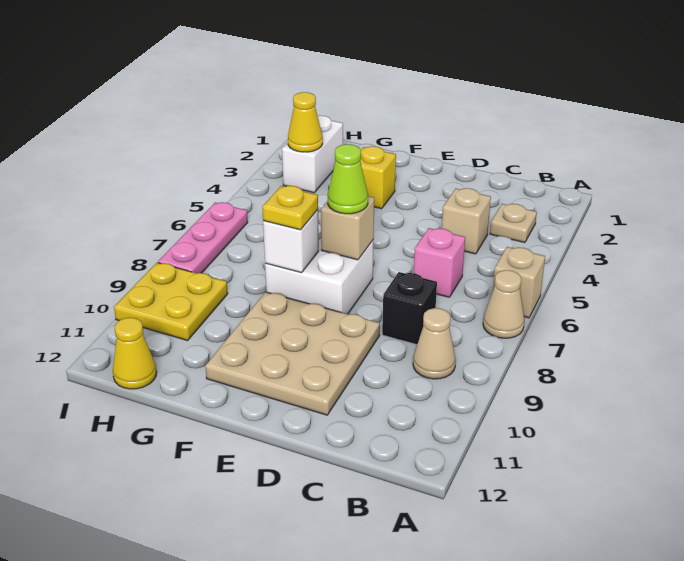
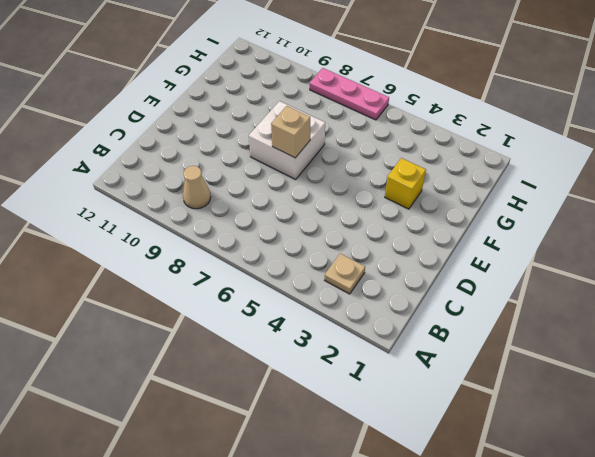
none -> tan 1x1 brick [492,247,545,318]
none -> tan 1x1 cone [483,270,524,338]
none -> tan 1x1 brick [442,188,491,254]

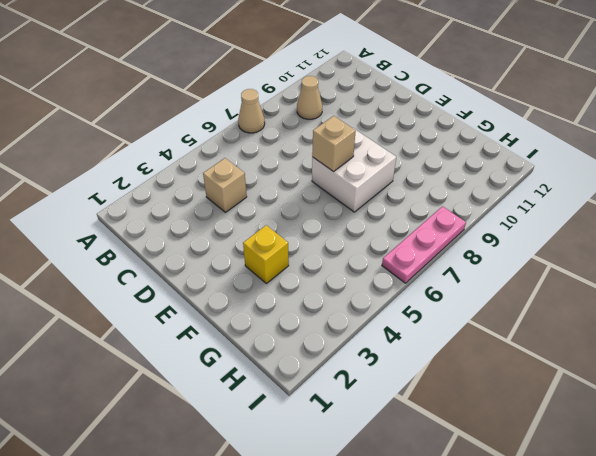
none -> tan 1x1 brick [492,247,545,318]
none -> tan 1x1 plate [490,204,537,243]
none -> pink 1x1 brick [414,228,465,297]

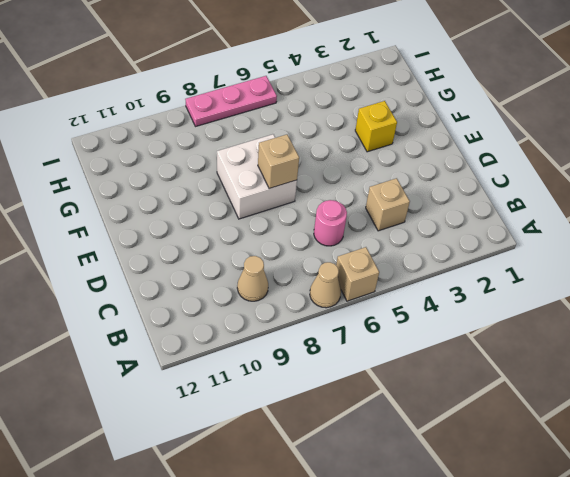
pink 1x1 round brick [314,200,347,246] -> pink 1x1 brick [414,228,465,297]
none -> tan 1x1 plate [490,204,537,243]
none -> black 1x1 brick [382,272,437,345]
none -> tan 3x3 plate [205,292,380,415]

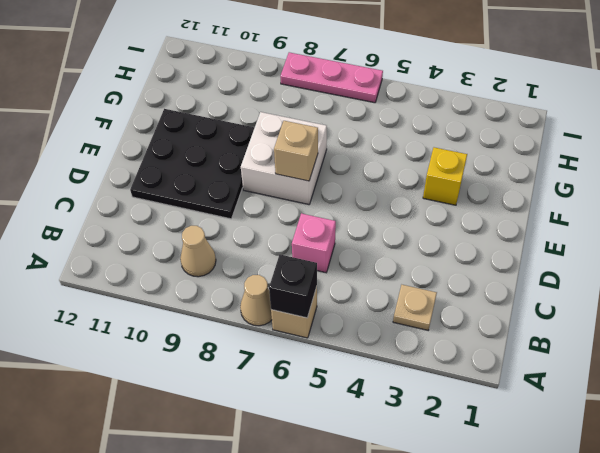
black 1x1 brick [269,255,317,318] -> black 1x1 brick moved to [382,272,437,345]
black 3x3 plate [130,109,255,219] -> tan 3x3 plate [205,292,380,415]
none -> tan 1x1 brick [442,188,491,254]
none -> white 1x2 brick [282,115,343,193]
none -> yellow 2x2 plate [114,263,228,341]

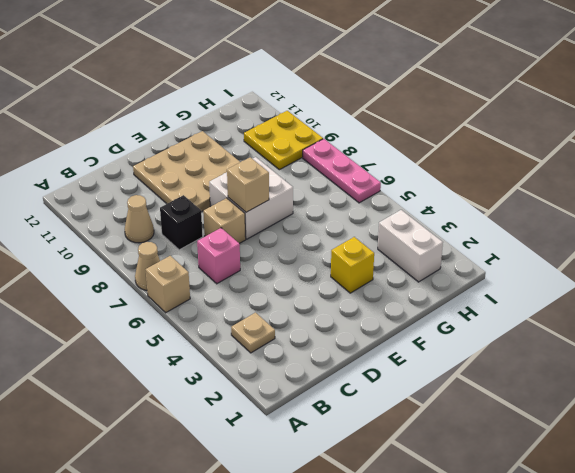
tan 1x1 brick [203,198,246,244] -> tan 1x1 brick moved to [442,188,491,254]
none -> yellow 1x1 cone [113,317,157,389]
none -> white 1x1 brick [263,210,319,273]
none -> yellow 1x1 cone [288,92,323,152]

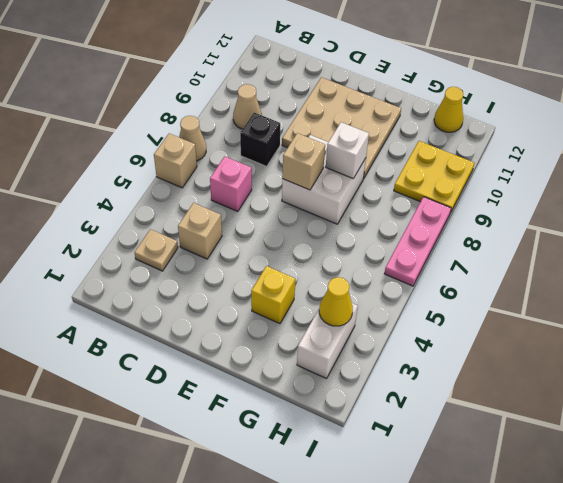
none -> lime 1x1 cone [328,144,368,214]
none -> yellow 1x1 plate [262,186,318,230]

